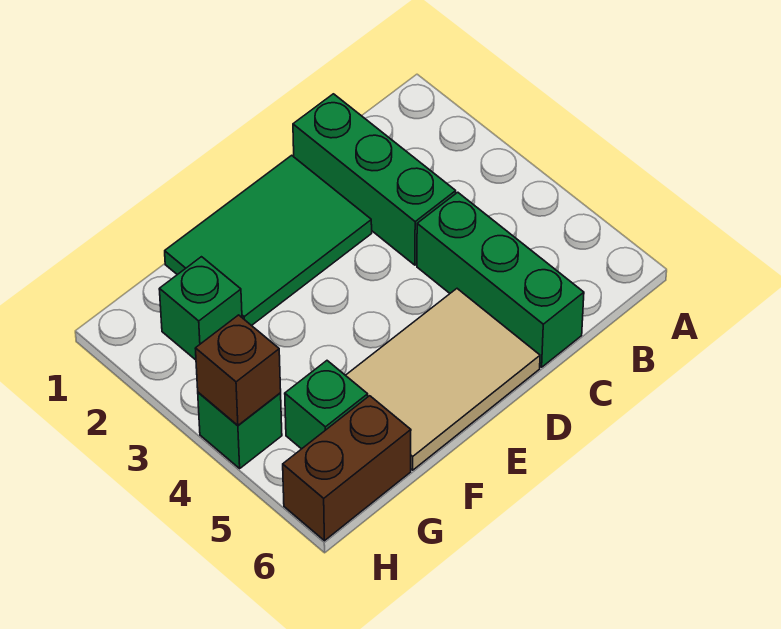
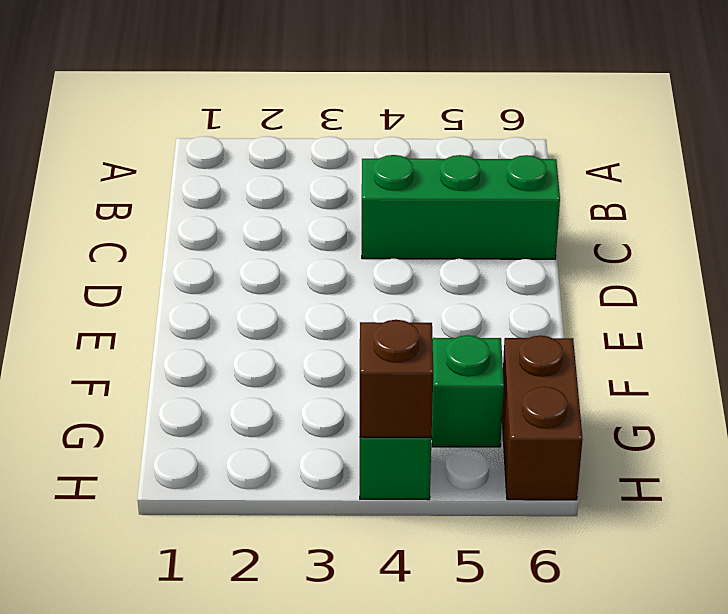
none -> green 1x3 brick [293,94,456,265]
none -> green 2x3 tile [165,155,372,326]

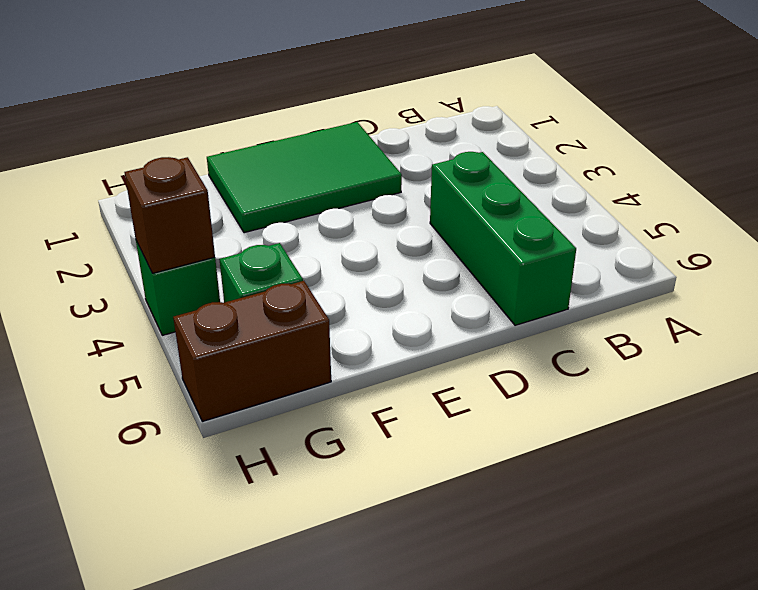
none -> green 1x3 brick [293,94,456,265]
none -> tan 2x3 tile [346,289,540,470]

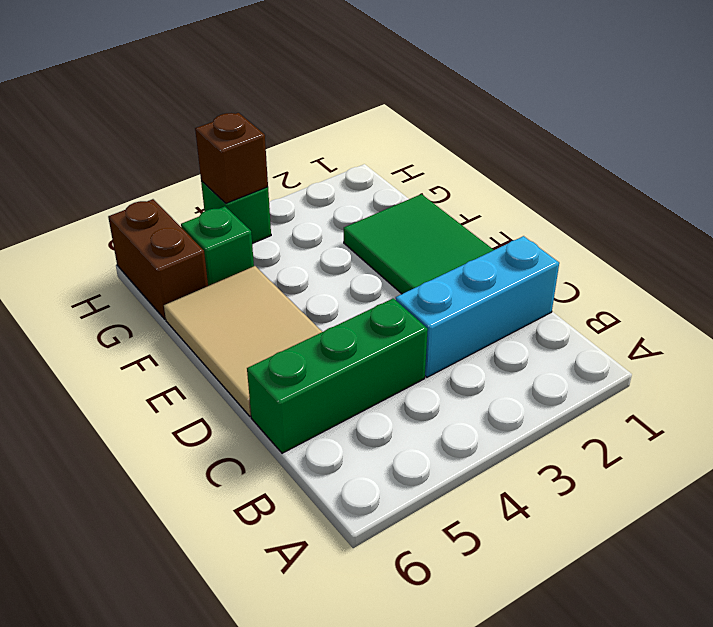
cyan 1x3 brick [396,236,559,377] -> green 1x3 brick [293,94,456,265]
none -> green 1x1 brick [159,257,242,360]

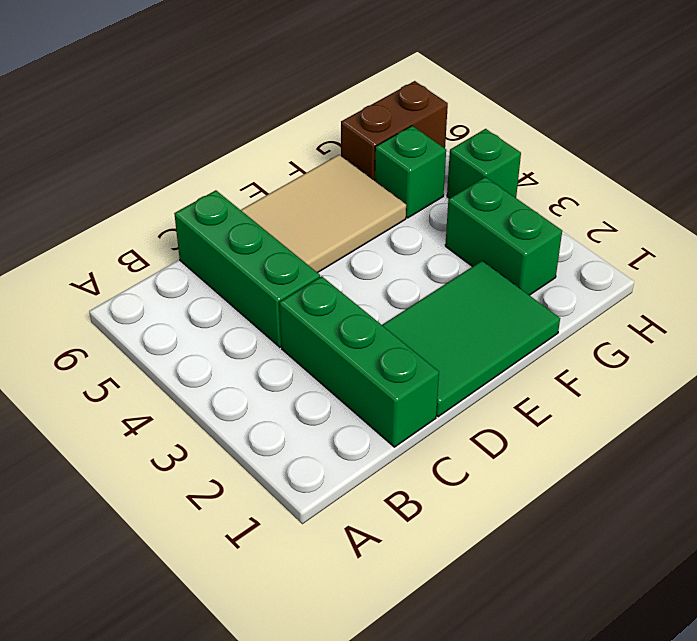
green 1x2 brick [445,177,562,295] -> green 1x1 brick [159,257,242,360]
none -> brown 1x1 brick [195,315,281,425]

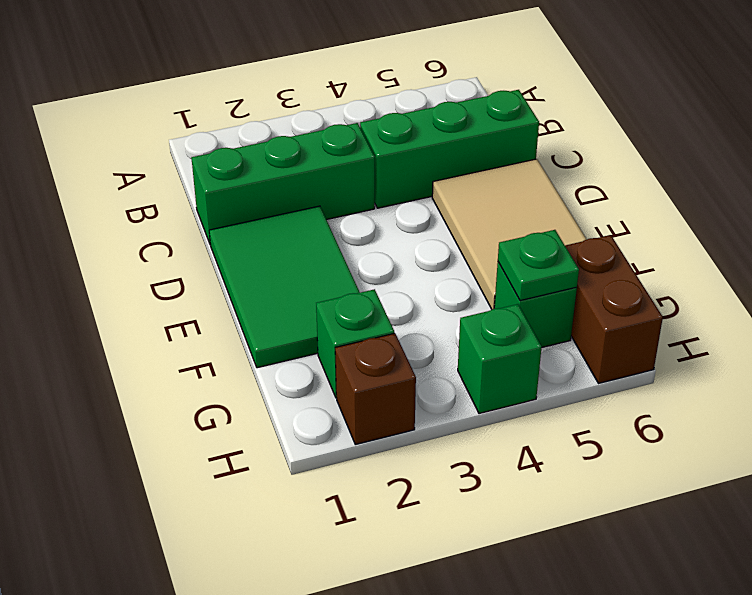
green 1x1 plate [498,230,579,301] -> none
brown 1x1 brick [335,333,416,445] -> brown 1x1 brick moved to [195,315,281,425]

